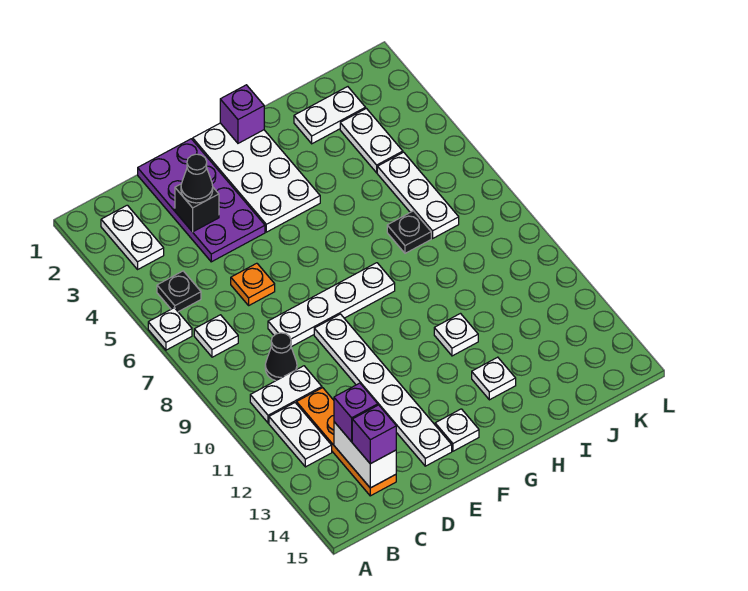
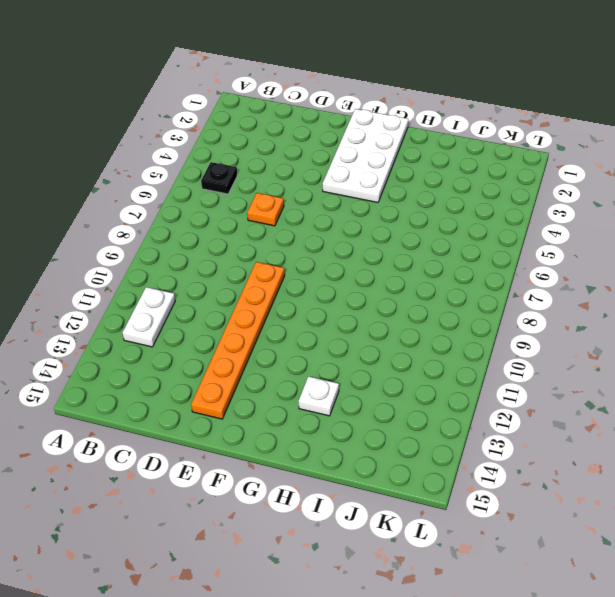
orange 1x6 plate [191,262,285,419] -> white 1x6 plate [314,314,452,466]
none -> white 1x1 plate [148,308,192,350]
none -> white 1x2 plate [101,205,164,269]
none -> white 1x1 plate [194,315,238,357]

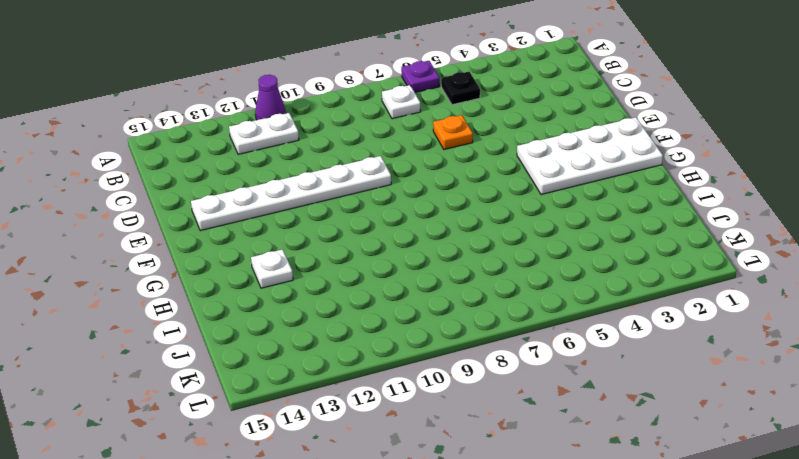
purple 1x1 plate [401,61,440,93] -> white 1x1 plate [148,308,192,350]
purple 1x1 cone [255,75,286,120] -> none
none -> white 1x2 plate [101,205,164,269]
none -> white 1x2 plate [250,366,322,423]
none -> black 1x1 cone [265,333,297,381]

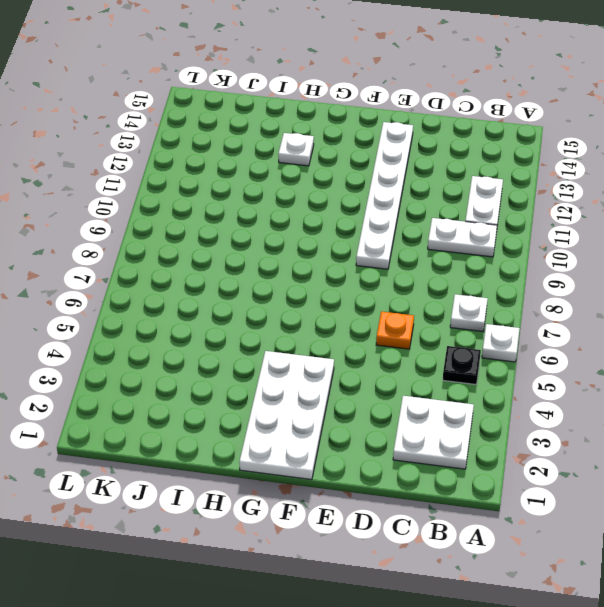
white 2x2 plate [393,396,474,469] -> white 1x2 plate [101,205,164,269]
none -> black 1x1 cone [265,333,297,381]
none -> orange 1x4 plate [297,388,396,496]
none -> purple 2x4 plate [138,139,265,262]

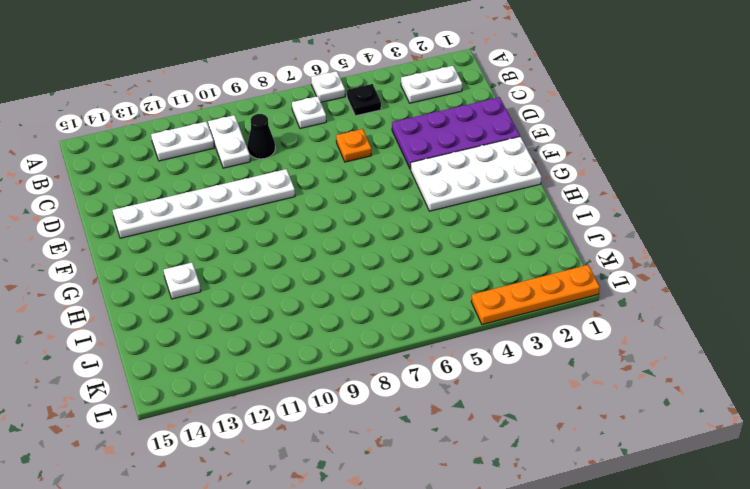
orange 1x4 plate [471,265,600,325] -> orange 1x4 plate moved to [297,388,396,496]
none -> white 1x4 plate [268,263,395,347]
none -> white 1x1 plate [435,409,479,451]
none -> white 1x1 plate [434,314,478,356]

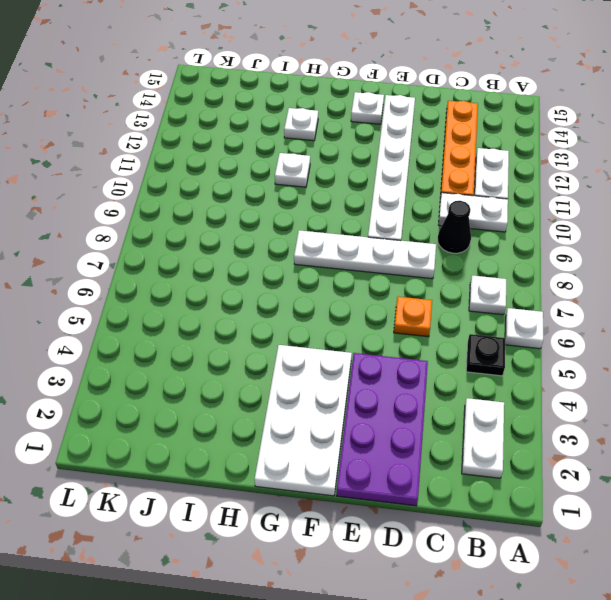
none -> white 1x2 plate [294,87,366,144]
none -> black 1x1 plate [387,211,431,253]
none -> white 1x2 plate [340,108,403,173]

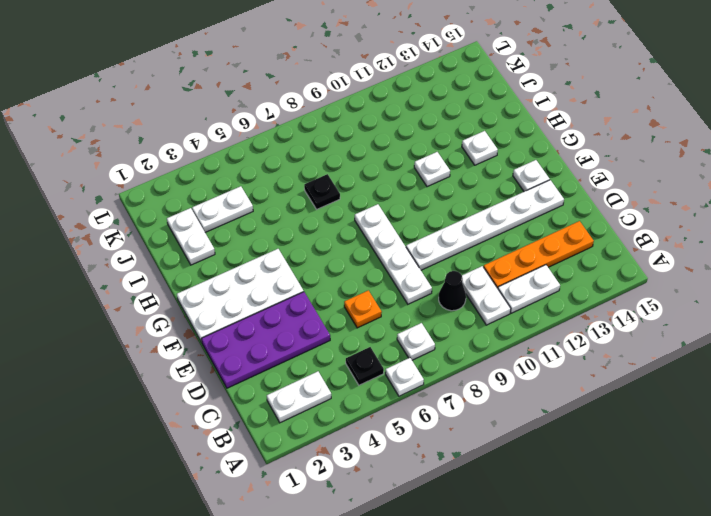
none -> white 1x3 plate [377,152,459,238]
none -> white 1x2 brick [334,422,396,488]
none -> black 1x1 brick [175,184,219,232]

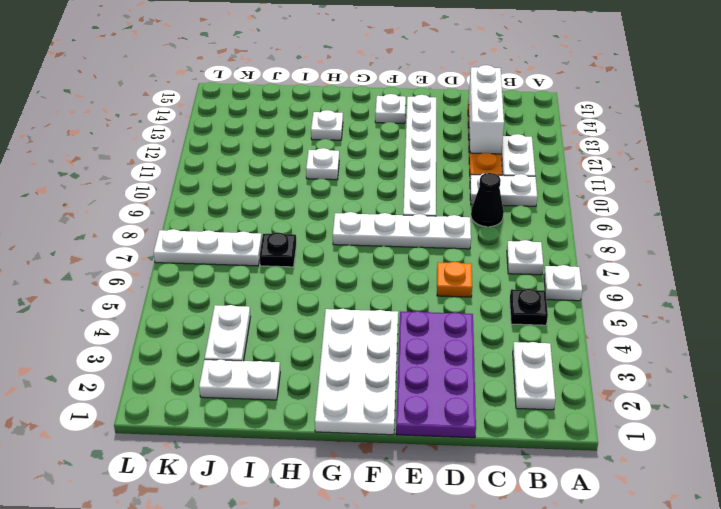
white 1x3 brick [469,65,504,154] -> white 1x2 brick [334,422,396,488]
white 1x3 plate [154,229,262,266] -> white 1x3 plate turned to [377,152,459,238]
none -> black 1x1 brick [175,184,219,232]
none -> purple 1x1 brick [220,85,264,143]
none -> purple 1x1 brick [334,383,378,442]

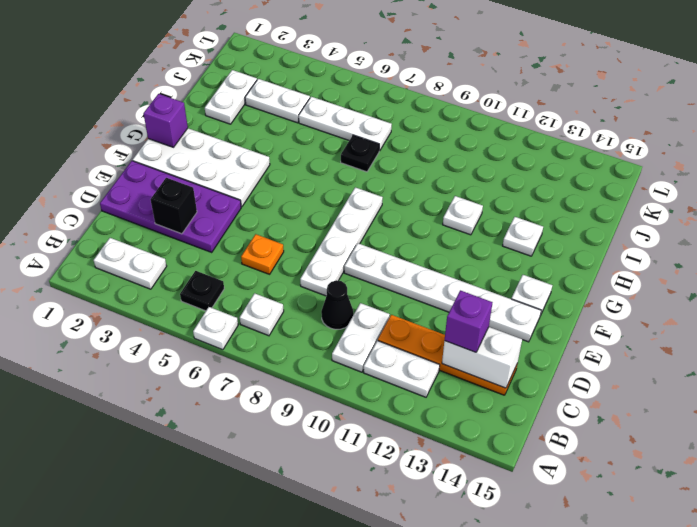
none -> purple 1x1 brick [352,405,396,464]
none -> black 1x1 cone [181,154,213,203]

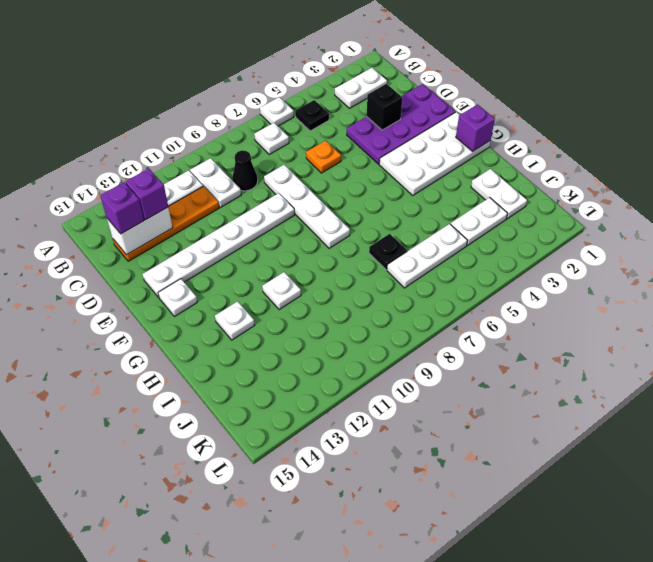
none -> black 1x1 cone [181,154,213,203]

